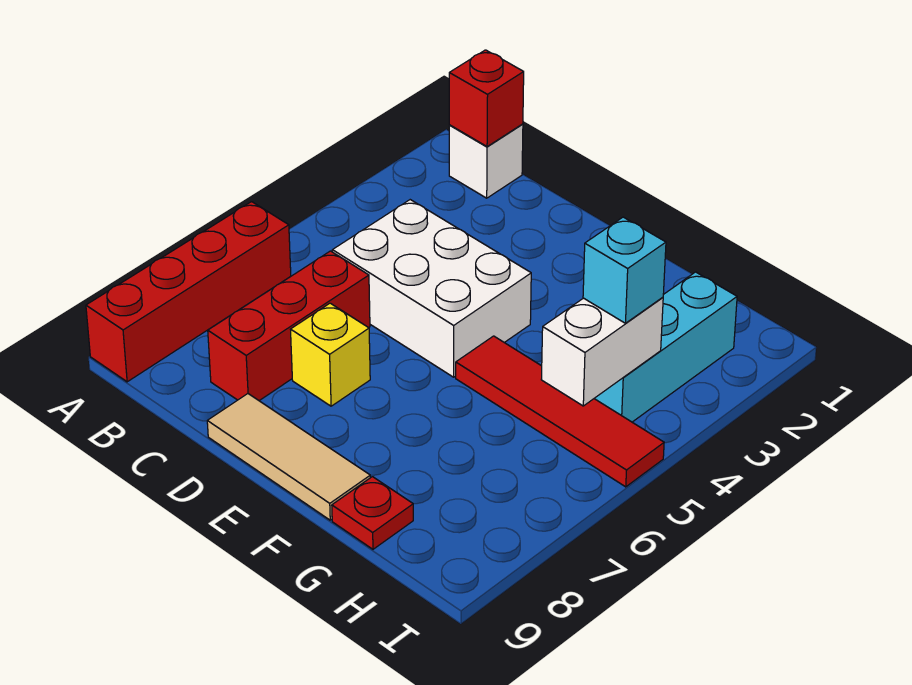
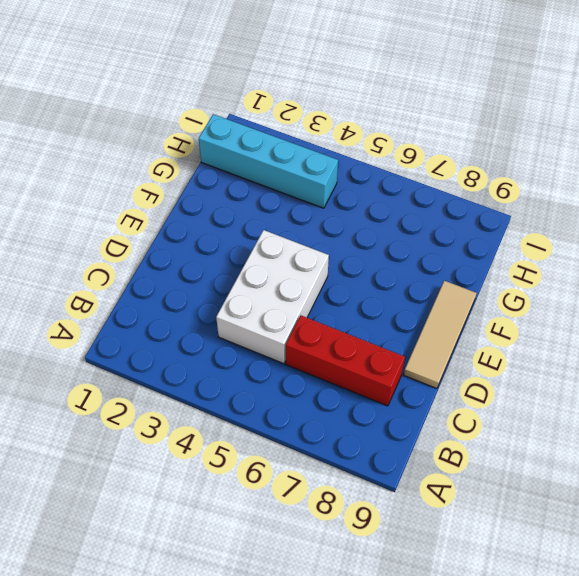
cyan 1x4 brick [199,114,338,208] -> cyan 1x3 brick [594,272,737,422]
none -> red 1x4 brick [86,202,291,382]
none -> white 1x1 brick [449,124,523,198]
none -> yellow 1x1 brick [290,303,370,406]

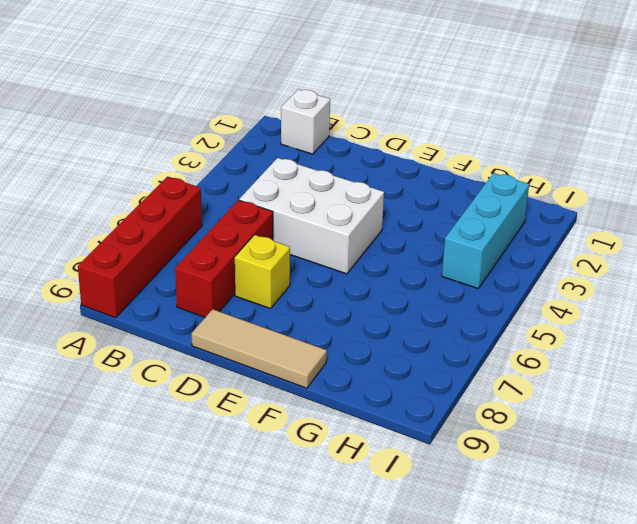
none -> red 1x4 tile [456,336,664,487]
none -> red 1x1 plate [332,477,413,549]
none -> red 1x1 brick [449,50,524,147]

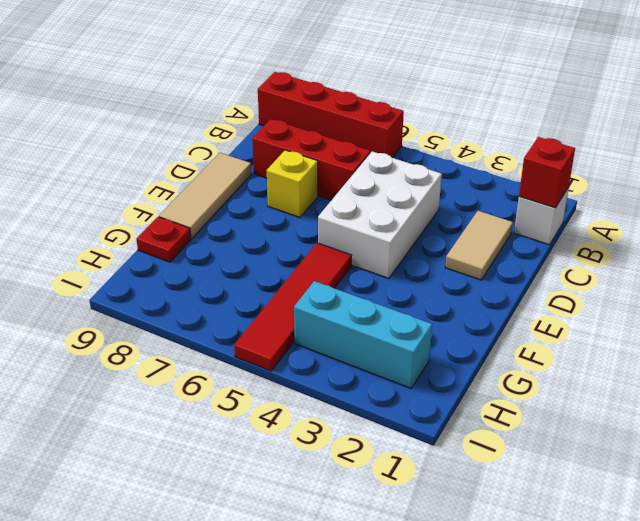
tan 1x2 tile [445,211,513,280] -> none
none -> white 1x2 brick [541,297,663,406]
none -> cyan 1x1 brick [583,217,666,323]

